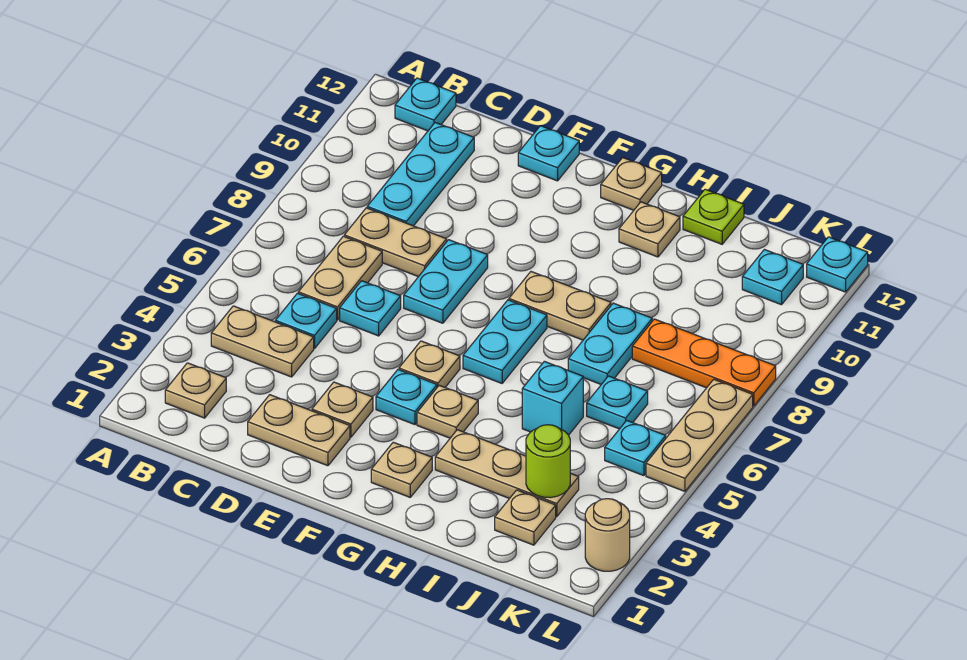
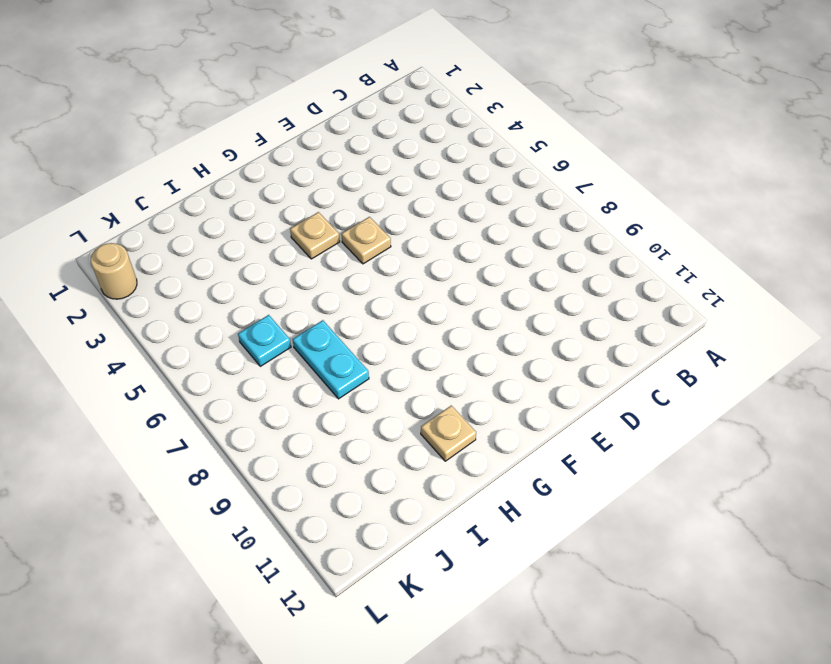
none -> tan 1x1 plate [165,363,226,418]
none -> tan 1x2 plate [211,306,314,377]
none -> cyan 1x1 plate [395,78,456,131]
none -> cyan 1x1 plate [275,293,337,348]

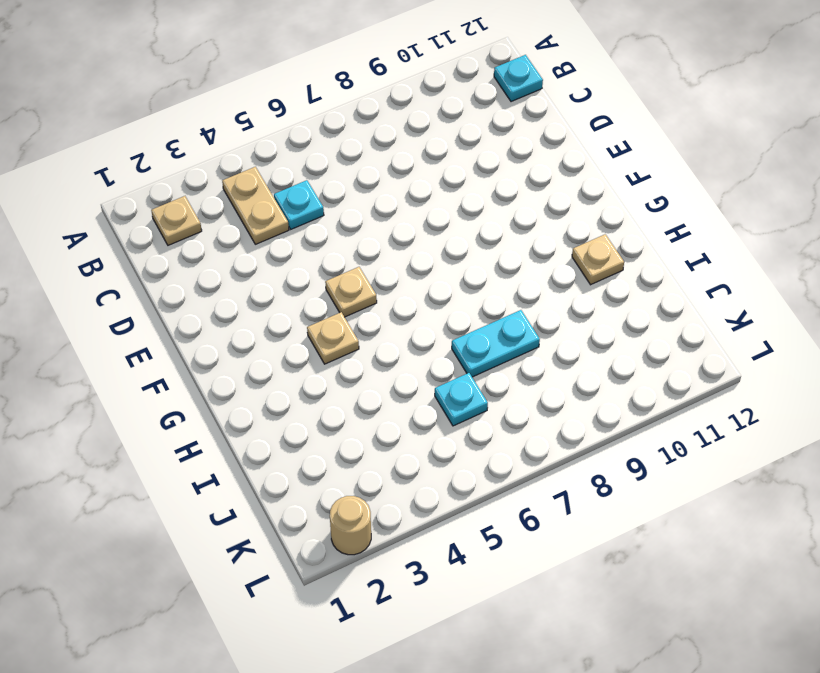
none -> tan 1x2 plate [298,236,382,320]
none -> tan 1x2 plate [344,208,447,277]
none -> cyan 1x3 plate [367,123,474,226]
none -> tan 1x2 plate [248,395,350,466]

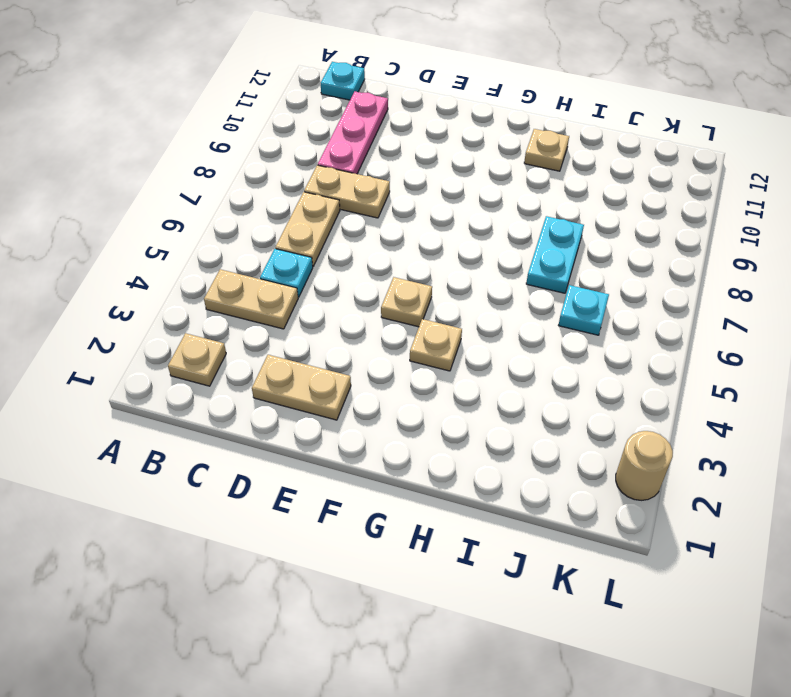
pink 1x3 plate [318,92,388,174] -> cyan 1x3 plate [367,123,474,226]
none -> cyan 1x1 plate [340,281,401,336]
none -> tan 1x1 plate [312,382,373,437]
none -> cyan 1x2 plate [404,240,488,323]
none -> cyan 1x1 plate [518,126,579,181]

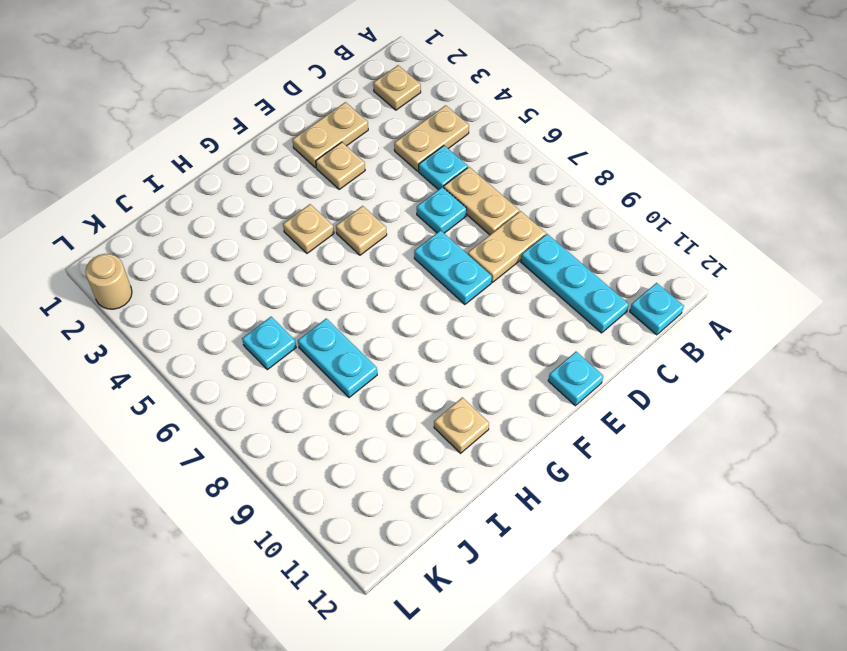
none -> cyan 1x1 plate [376,370,437,425]
none -> tan 1x1 plate [371,442,432,497]
none -> cyan 1x2 plate [463,300,547,383]
none -> tan 1x2 plate [509,272,611,340]

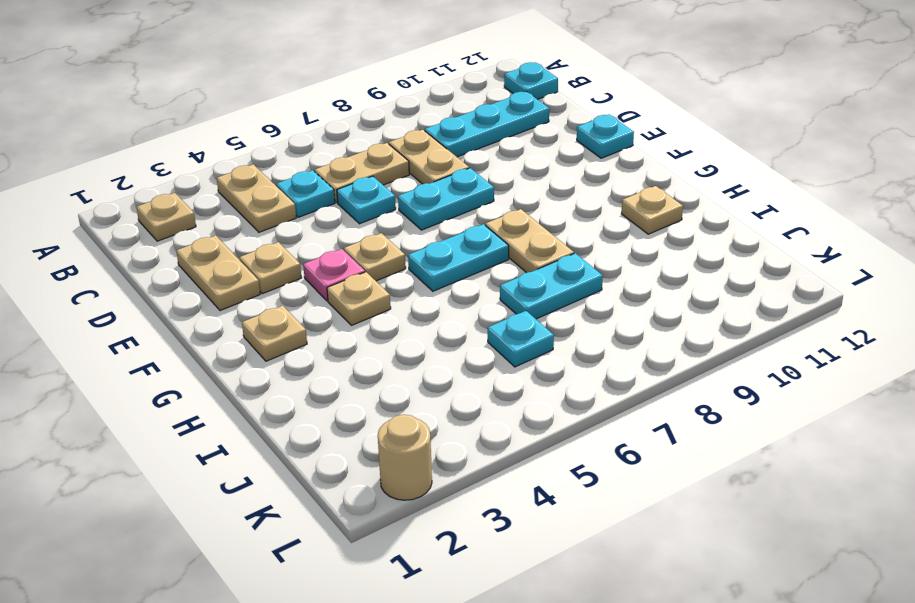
pink 1x1 plate [303,249,365,301] -> cyan 1x1 plate [376,370,437,425]
none -> tan 1x1 plate [601,158,662,210]
none -> tan 1x3 plate [435,430,579,517]
none -> cyan 1x1 brick [522,361,583,435]
none -> lime 1x1 plate [683,189,744,244]

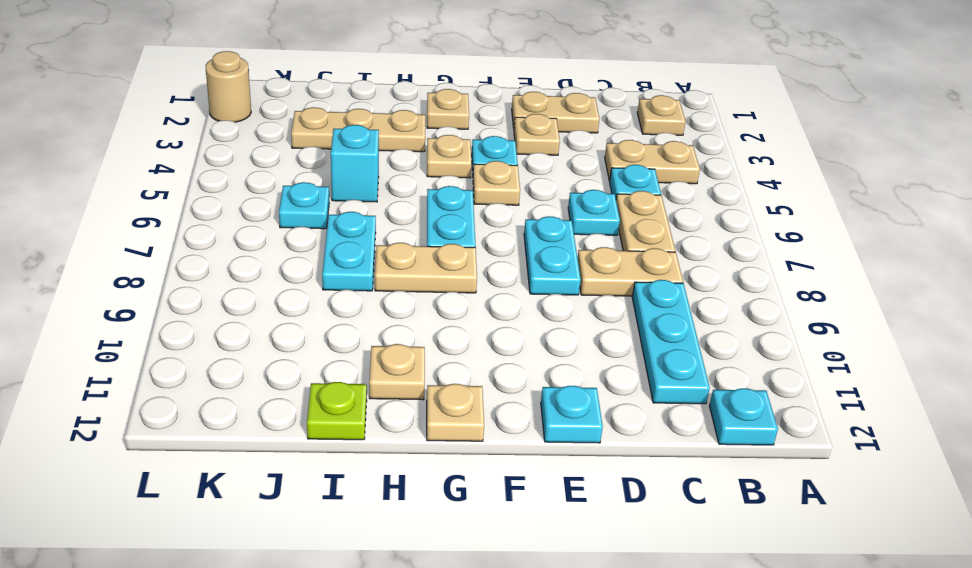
none -> tan 1x1 plate [495,490,556,545]
none -> orange 1x3 plate [632,319,776,406]
none -> cyan 1x1 plate [605,420,666,476]
none -> cyan 1x1 plate [742,250,803,305]

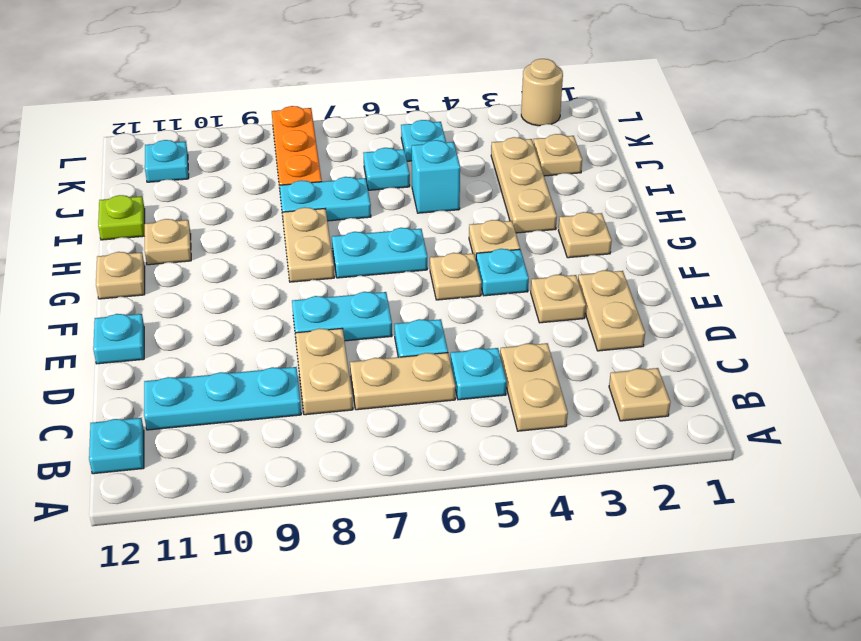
none -> tan 1x3 plate [646,379,753,491]
none -> cyan 1x1 plate [807,237,868,292]
none -> lime 1x1 round brick [526,425,570,498]

